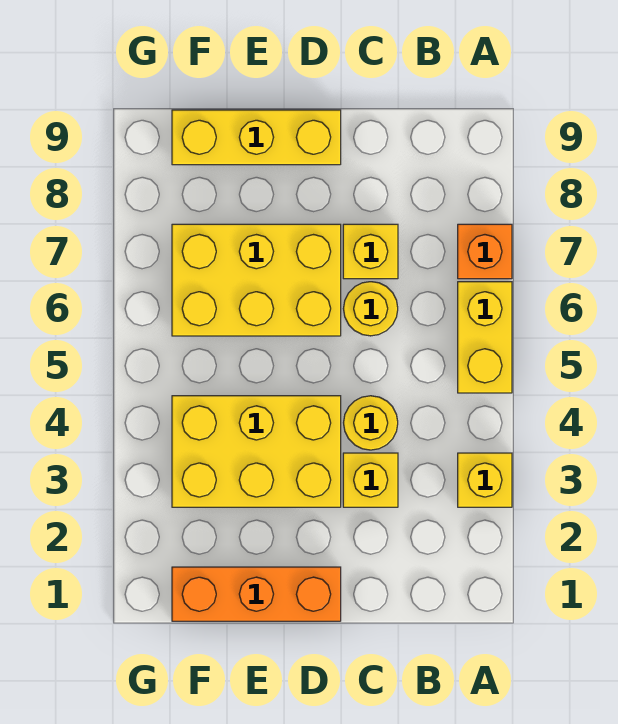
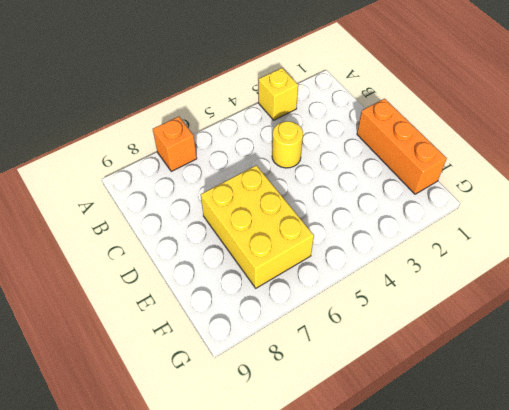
none -> yellow 1x2 brick [458,282,512,393]
none -> yellow 1x1 brick [343,453,398,507]

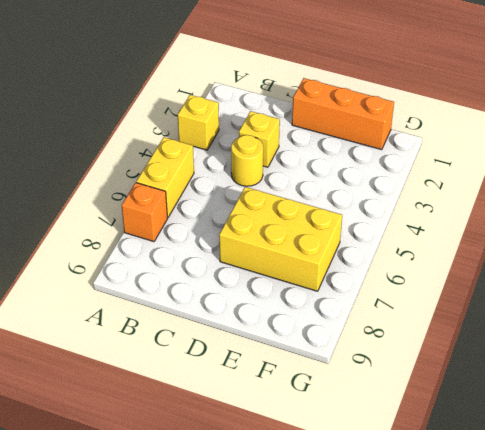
none -> yellow 1x1 round brick [343,282,398,336]
none -> yellow 1x1 brick [343,224,398,279]

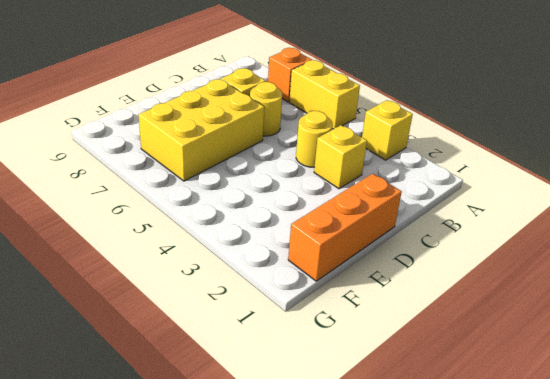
none -> yellow 2x3 brick [172,396,341,507]
none -> yellow 1x3 brick [172,110,341,165]

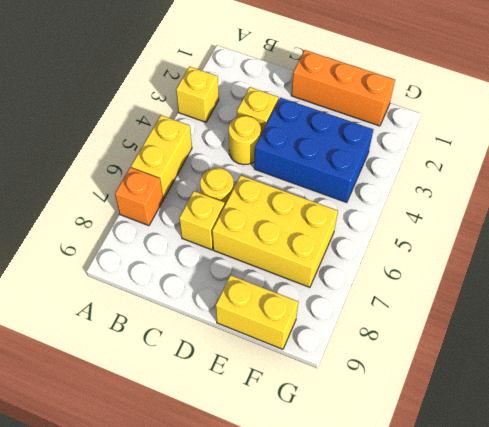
blue 2x3 brick [254,98,373,203] -> yellow 2x3 brick [172,396,341,507]
yellow 1x2 brick [216,275,298,349] -> yellow 1x3 brick [172,110,341,165]

